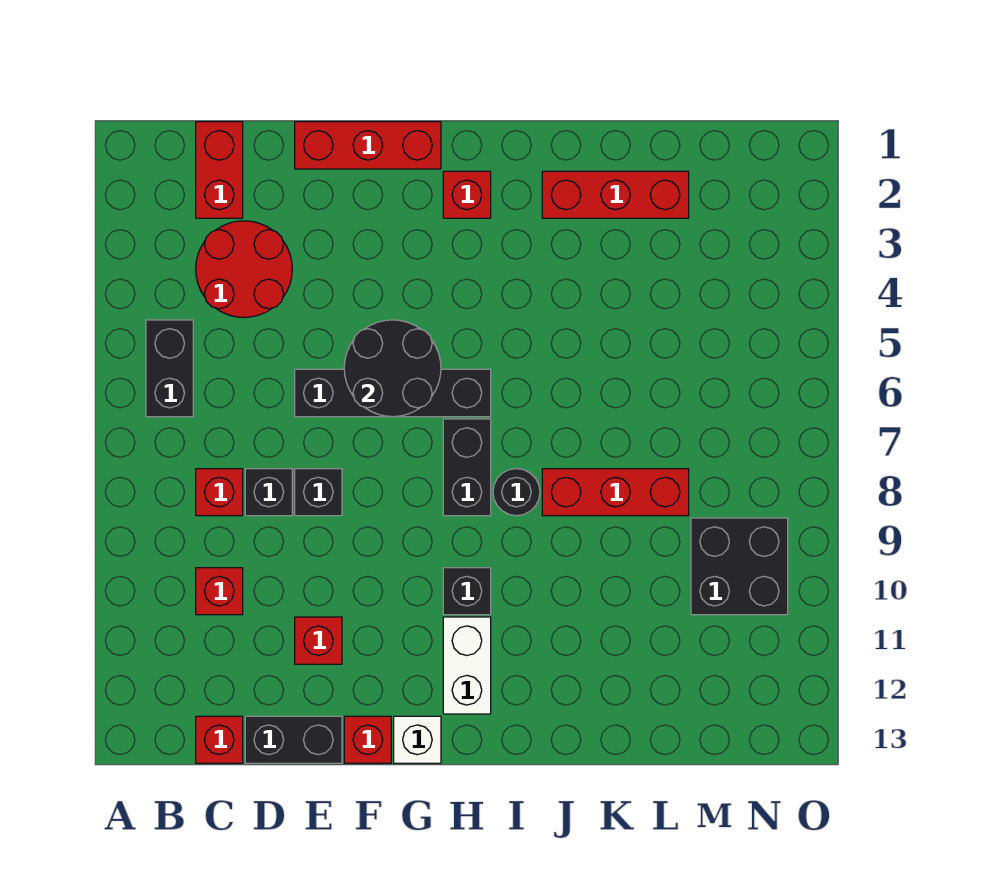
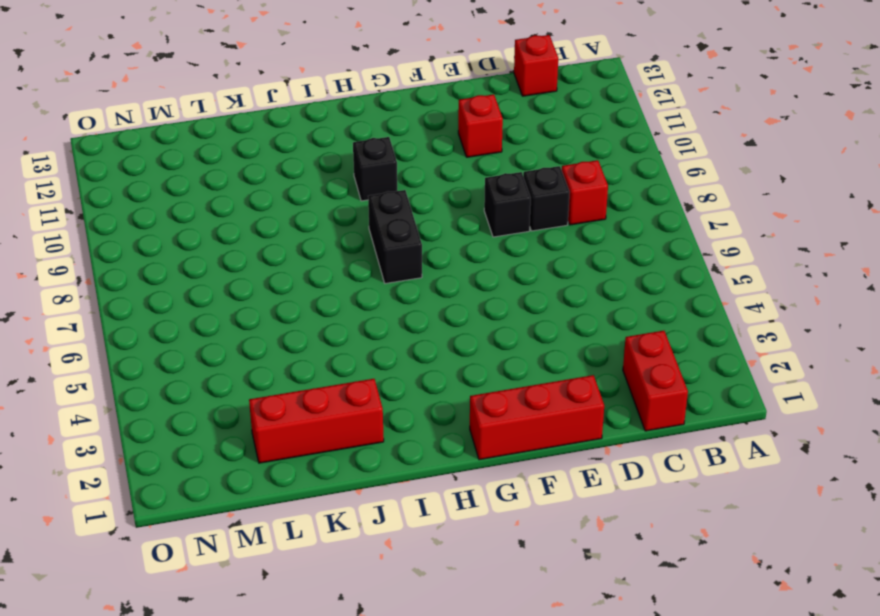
none -> black 1x2 brick [146,320,193,417]
none -> red 2x2 round brick [196,221,292,317]
none -> red 1x1 brick [196,568,243,615]

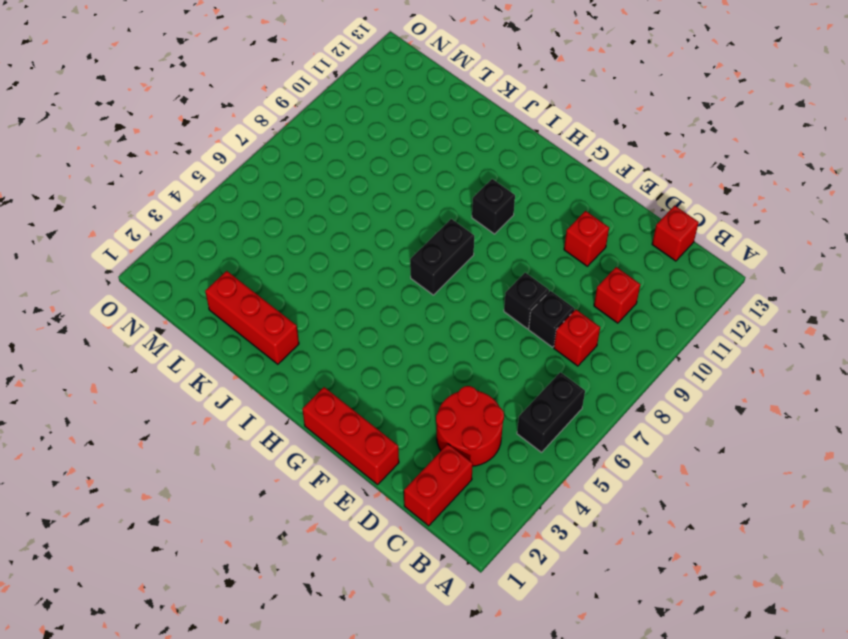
none -> black 1x2 brick [245,716,342,763]
none -> black 1x4 brick [295,369,491,417]
none -> red 1x1 brick [344,716,391,763]

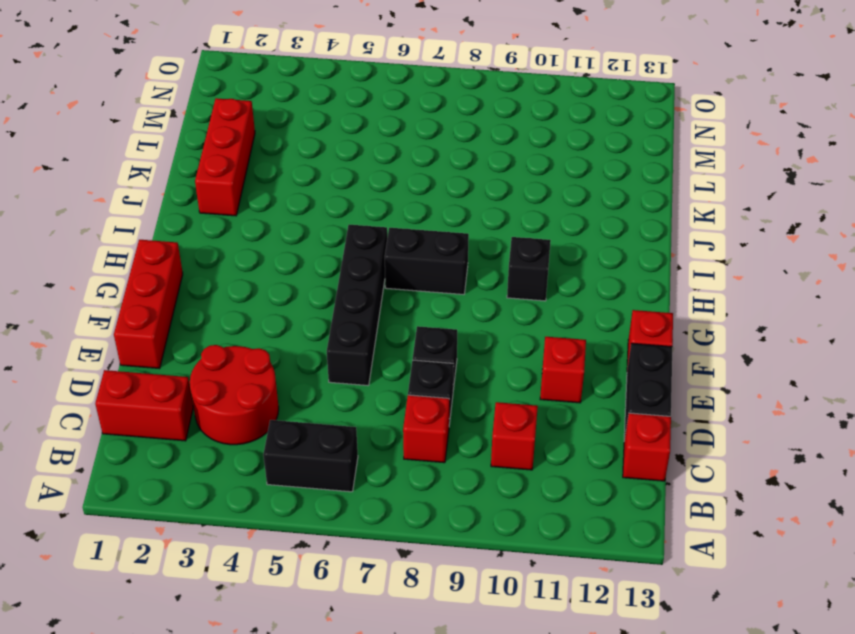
none -> white 1x1 brick [394,716,441,763]
none -> red 1x1 brick [443,171,491,218]
none -> white 1x2 brick [443,617,491,714]

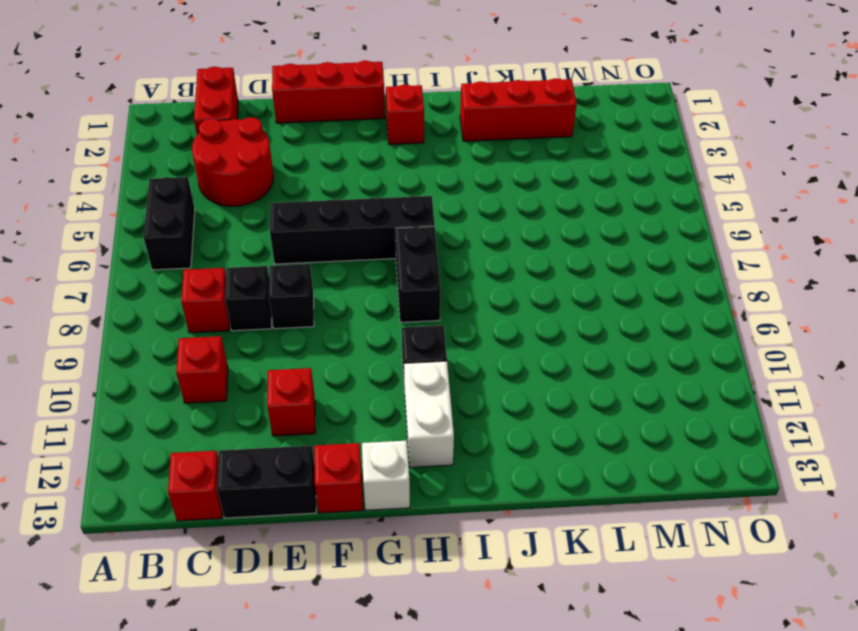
none -> black 1x1 round brick [493,469,540,516]
none -> red 1x3 brick [542,469,689,516]
none -> black 2x2 brick [691,518,788,615]

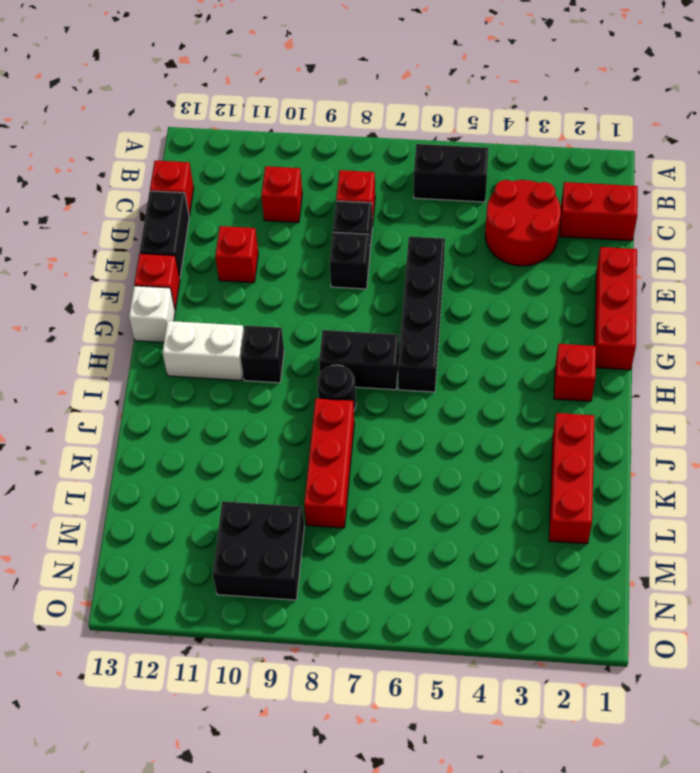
none -> black 2x2 round brick [344,320,441,417]

